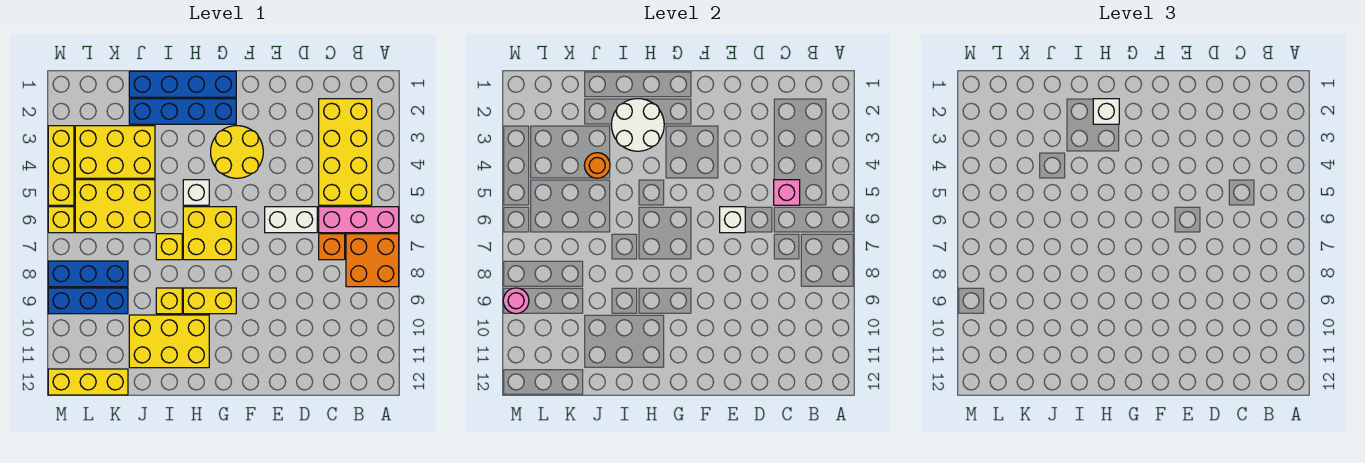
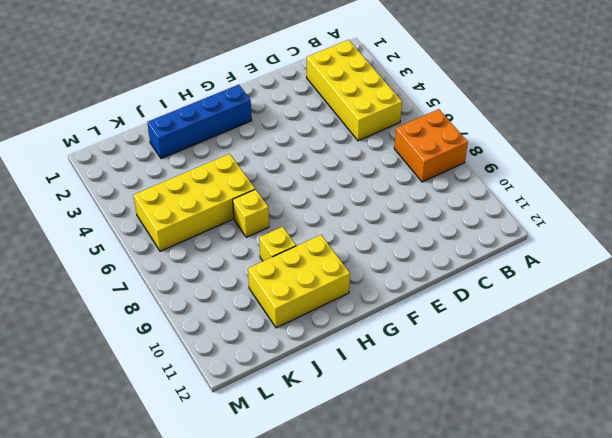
yellow 2x4 brick [134,154,255,251] -> yellow 2x3 brick [75,180,155,233]
none -> pink 1x3 brick [319,207,399,233]
none -> orange 1x1 brick [319,234,345,260]
none -> white 1x2 brick [265,207,317,233]

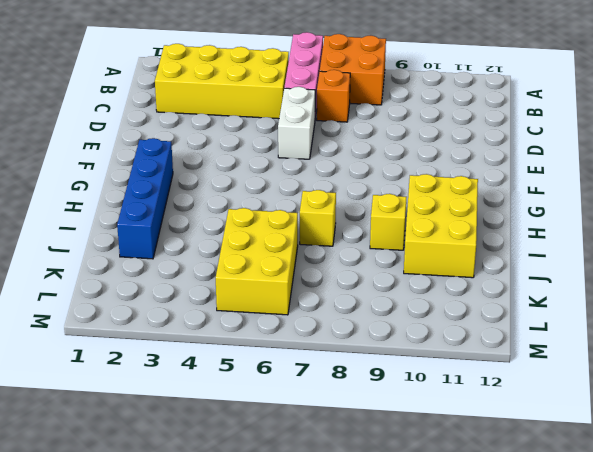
none -> yellow 2x2 round brick [211,126,263,178]
none -> blue 1x4 brick [129,71,236,97]
none -> yellow 2x2 brick [183,207,236,260]

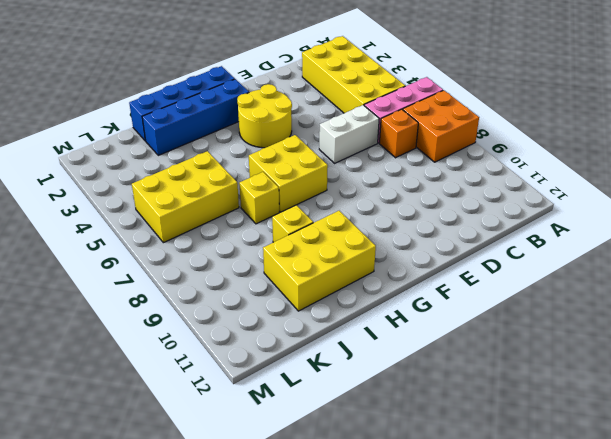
none -> yellow 1x2 brick [183,288,236,314]
none -> white 1x1 brick [183,180,209,205]
none -> yellow 2x3 brick [75,126,155,178]

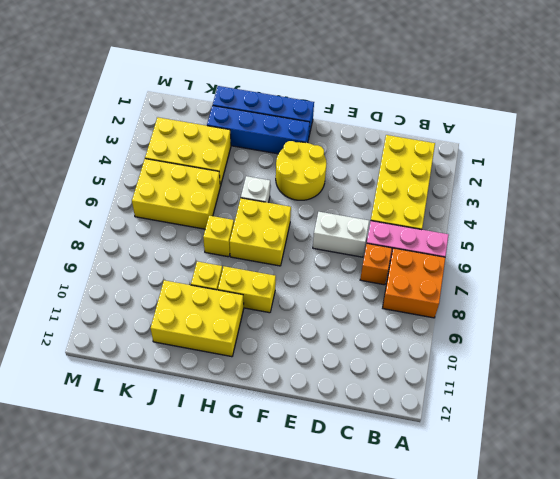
none -> blue 1x3 brick [48,261,128,287]
none -> blue 1x3 brick [48,288,128,314]
none -> yellow 1x3 brick [48,369,128,395]

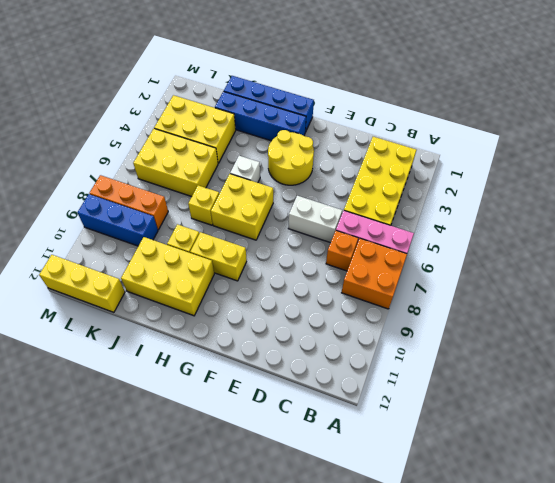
orange 1x3 brick [90,175,168,230] -> blue 1x3 brick [48,261,128,287]
none -> yellow 1x3 brick [48,126,74,205]
none -> yellow 1x1 brick [48,207,74,233]
none -> pink 1x1 brick [774,180,800,205]

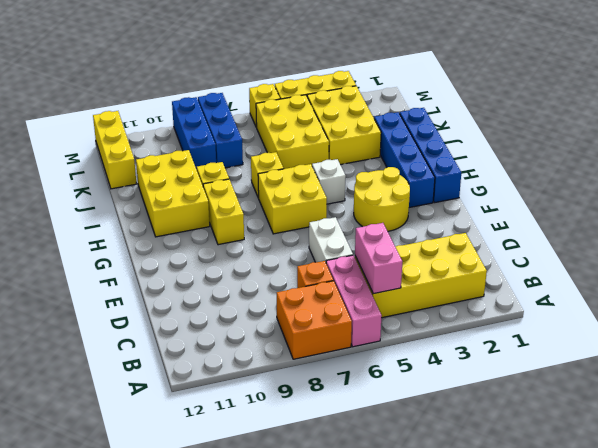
pink 1x2 brick [355,223,403,294] -> pink 1x1 brick [774,180,800,205]
none -> white 1x1 brick [720,207,745,233]
none -> white 2x2 round brick [611,99,664,151]
none -> orange 1x1 round brick [584,153,610,178]

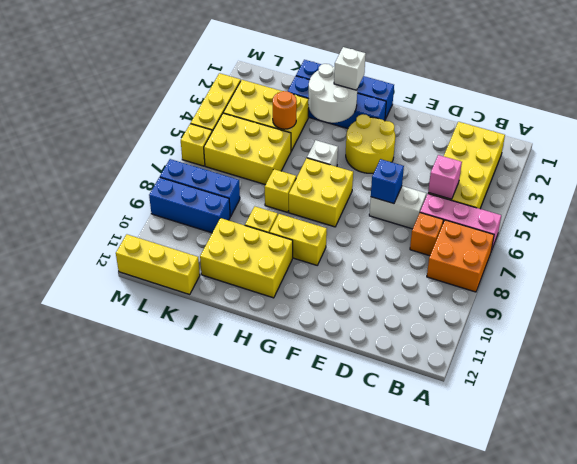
blue 1x1 brick [371,159,404,204] -> white 1x1 brick [720,207,745,233]
none -> pink 1x1 round brick [503,288,529,314]

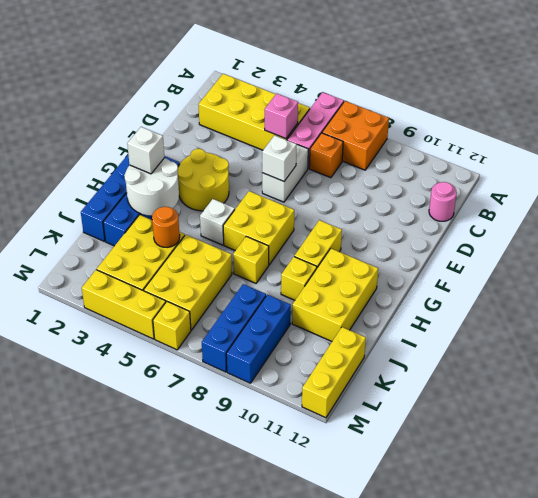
pink 1x1 round brick [429,182,457,221] -> pink 1x1 round brick moved to [503,288,529,314]

